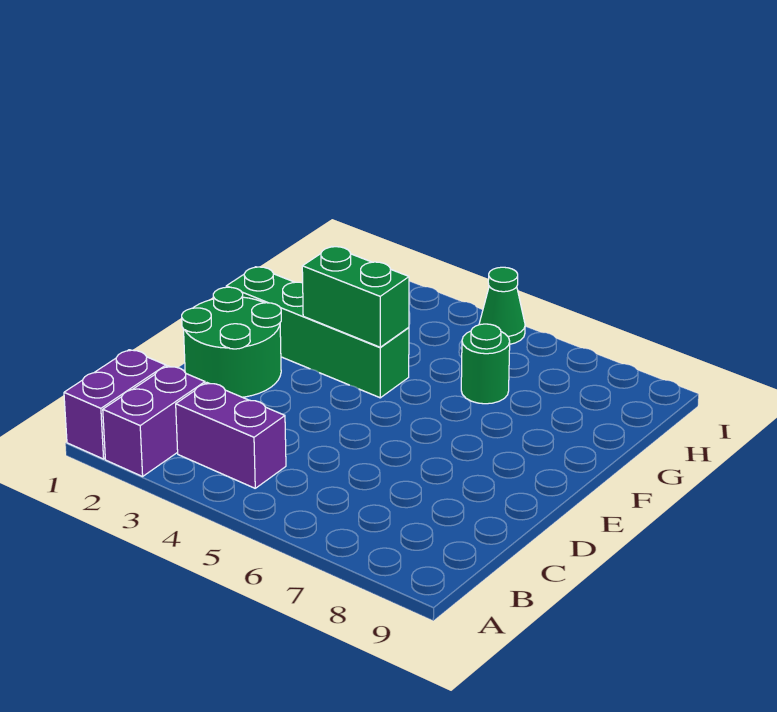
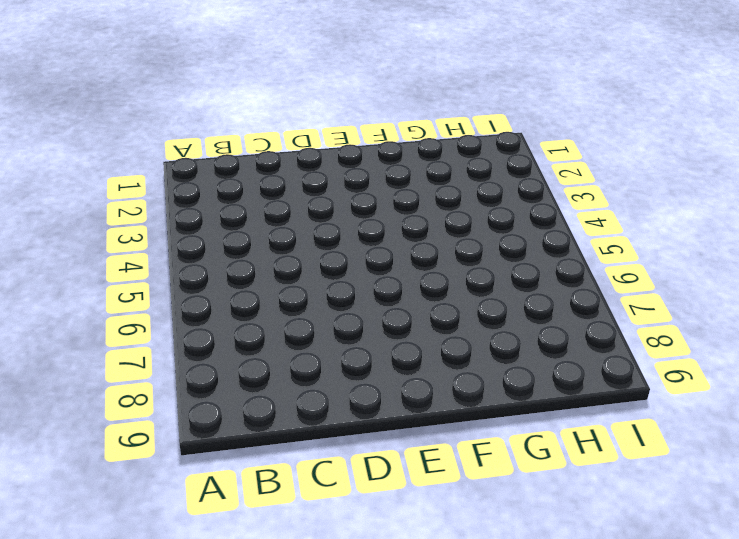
none -> purple 1x2 brick [64,350,166,459]
none -> purple 1x2 brick [103,366,205,477]

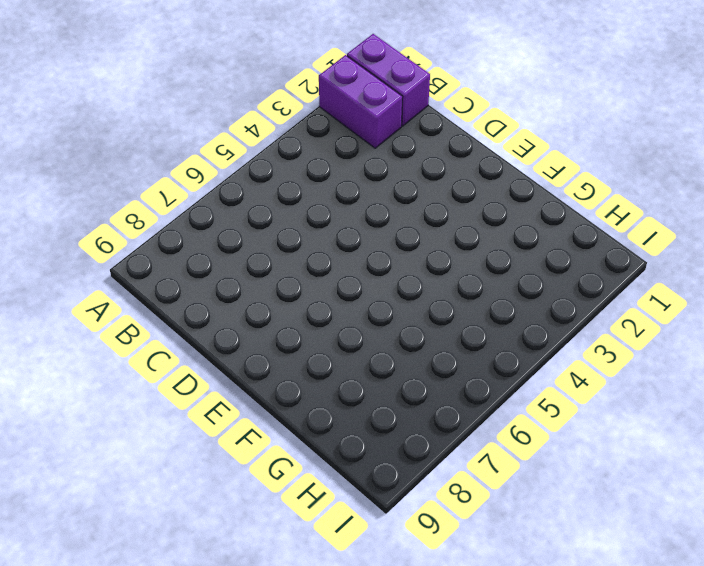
none -> purple 1x2 brick [176,383,286,488]
none -> green 2x2 round brick [182,287,281,397]

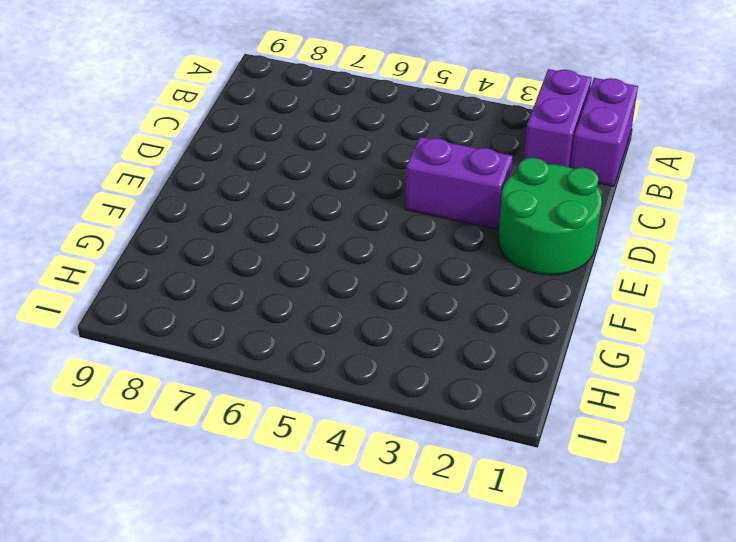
purple 1x2 brick [405,137,513,229] -> purple 1x2 brick moved to [176,383,286,488]
none -> green 1x4 brick [226,267,409,398]
none -> green 1x1 round brick [461,324,510,404]

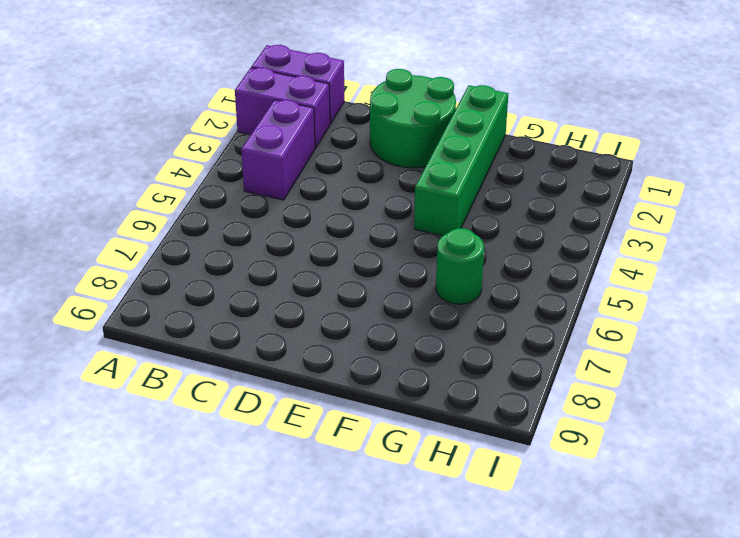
none -> green 1x1 cone [479,267,525,344]
none -> green 1x2 brick [302,247,409,347]

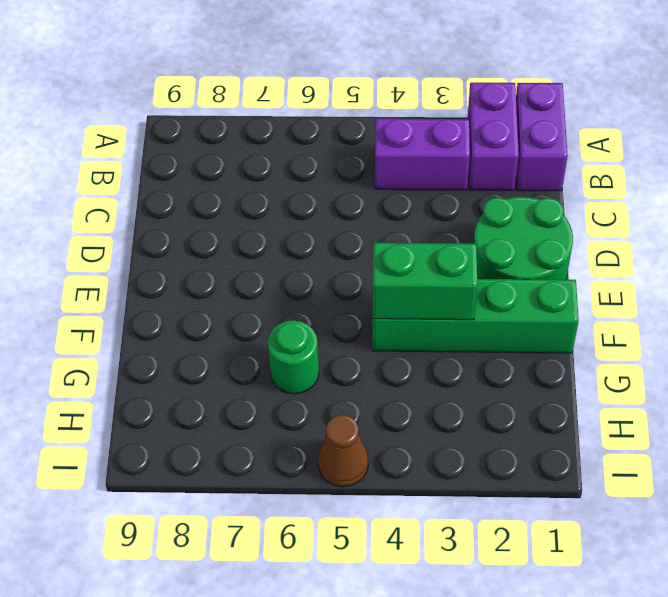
brown 1x1 cone [318,415,368,487] -> green 1x1 cone [479,267,525,344]

